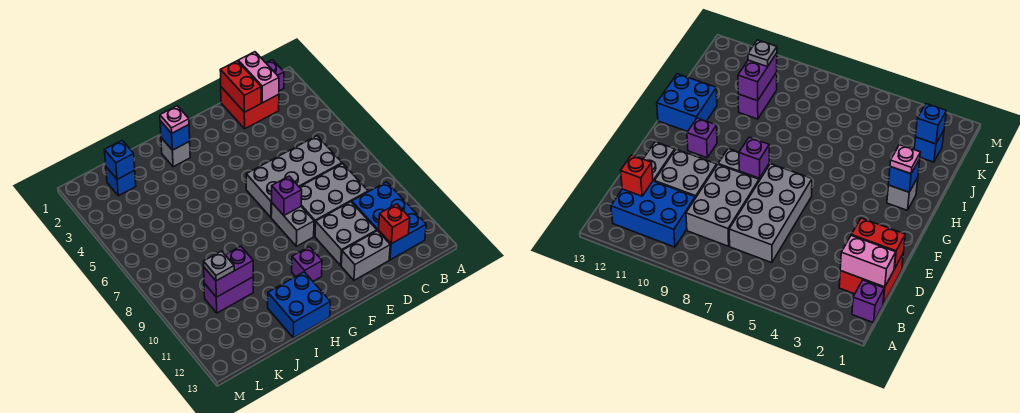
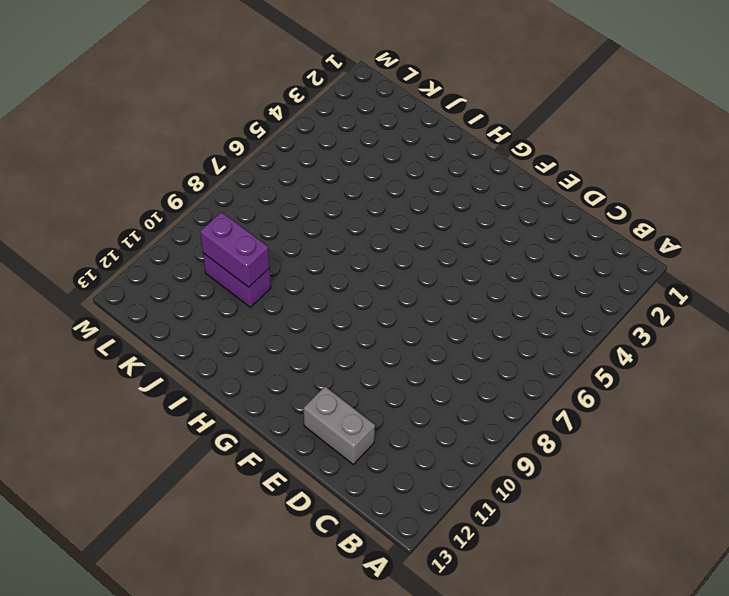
none -> purple 1x1 brick [266,60,284,91]
none -> blue 2x3 brick [352,182,426,260]
none -> red 2x2 brick [221,87,279,129]

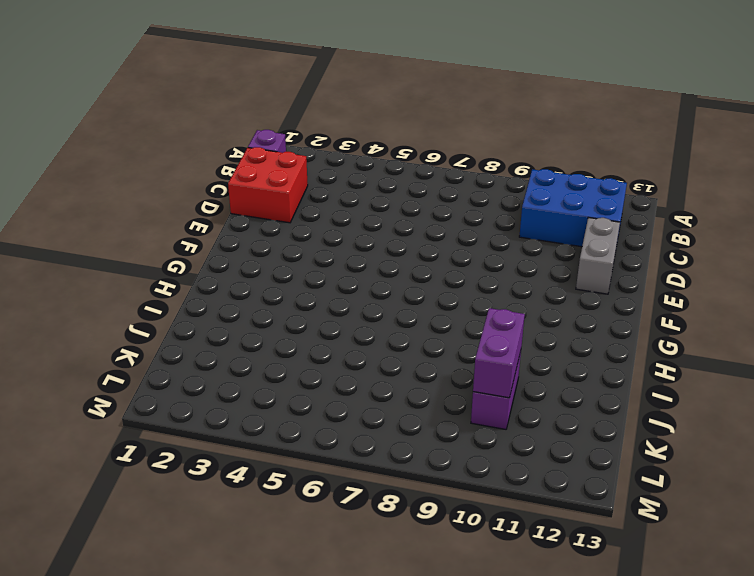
none -> grey 2x4 brick [246,136,342,217]
none -> grey 2x3 brick [300,163,368,236]
none -> grey 2x2 brick [315,202,377,265]

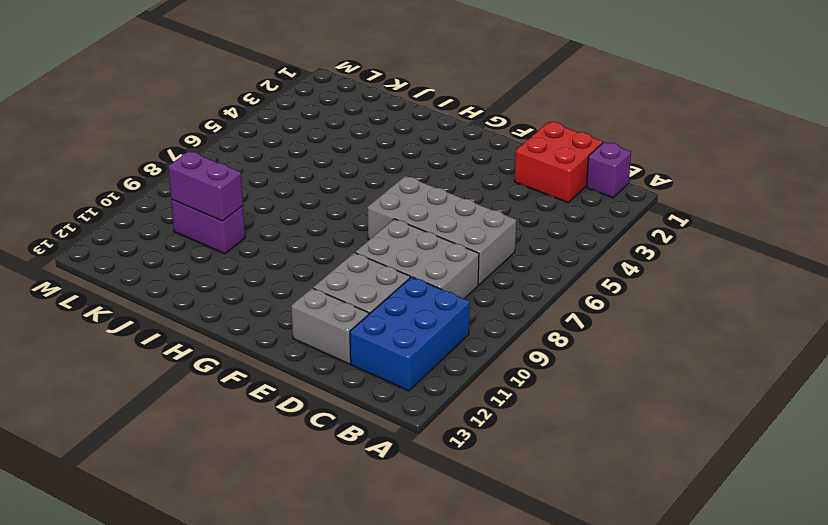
none -> grey 1x2 brick [271,203,314,246]
none -> purple 1x1 brick [292,247,322,281]
none -> grey 1x1 brick [161,138,190,167]

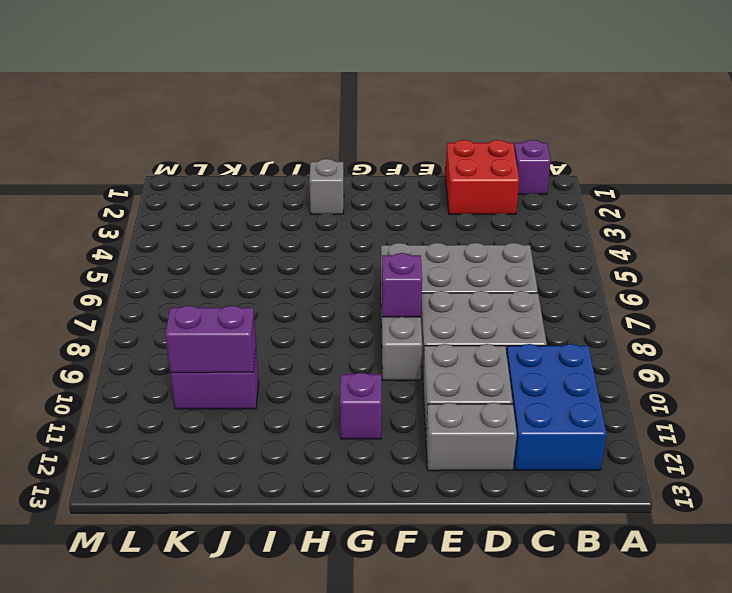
none -> blue 2x2 brick [268,272,330,338]
none -> blue 1x1 brick [106,167,136,196]
none -> pink 1x2 brick [238,52,279,103]

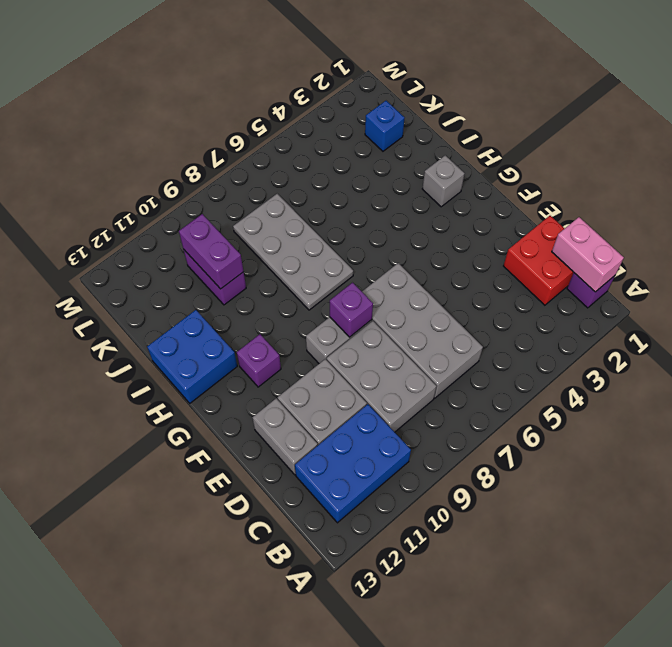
pink 1x2 brick [552,217,624,292] -> pink 1x2 brick turned to [238,52,279,103]
grey 2x4 plate [233,194,353,310] -> none
none -> red 1x1 brick [378,204,410,244]
none -> red 1x2 brick [220,61,261,112]
none -> blue 1x1 brick [160,121,190,150]

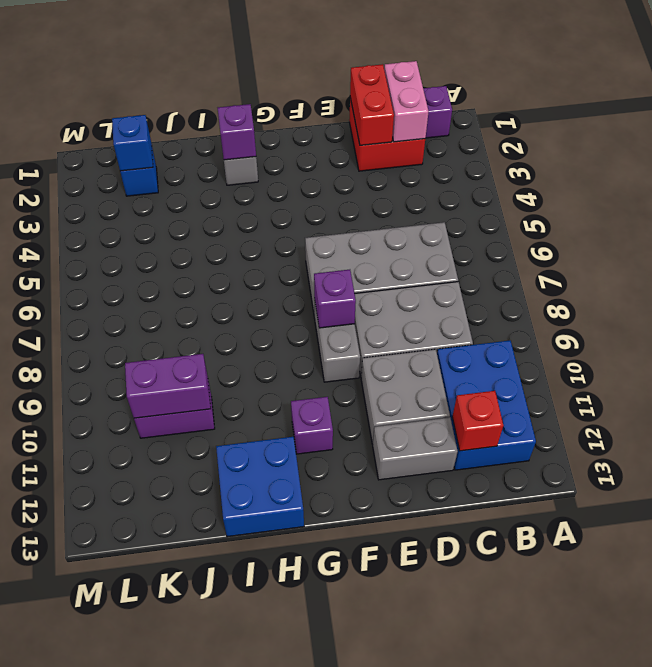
purple 1x1 brick [218,104,256,160] -> blue 1x1 brick [160,121,190,150]
none -> pink 1x1 plate [160,106,189,133]
none -> grey 1x1 plate [204,251,234,281]

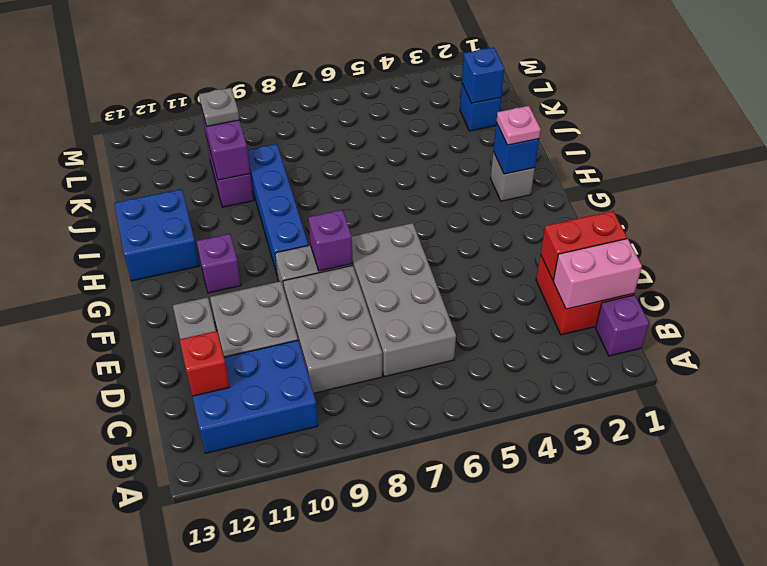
blue 1x4 brick [247,144,308,276] -> none

